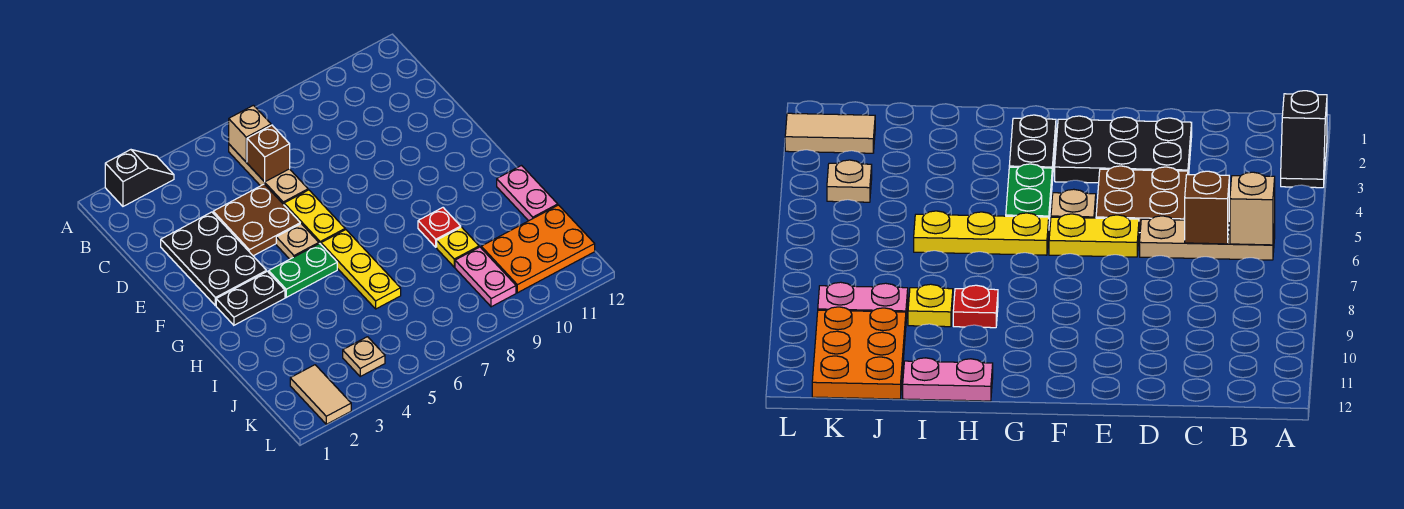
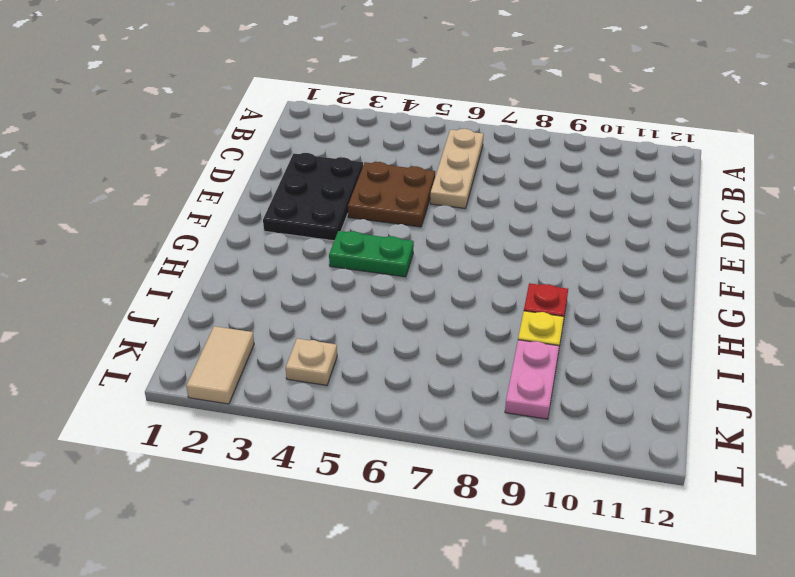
none -> black 1x2 slope [105,150,174,206]
none -> yellow 1x2 plate [284,190,345,244]
none -> tan 1x1 plate [276,224,319,259]

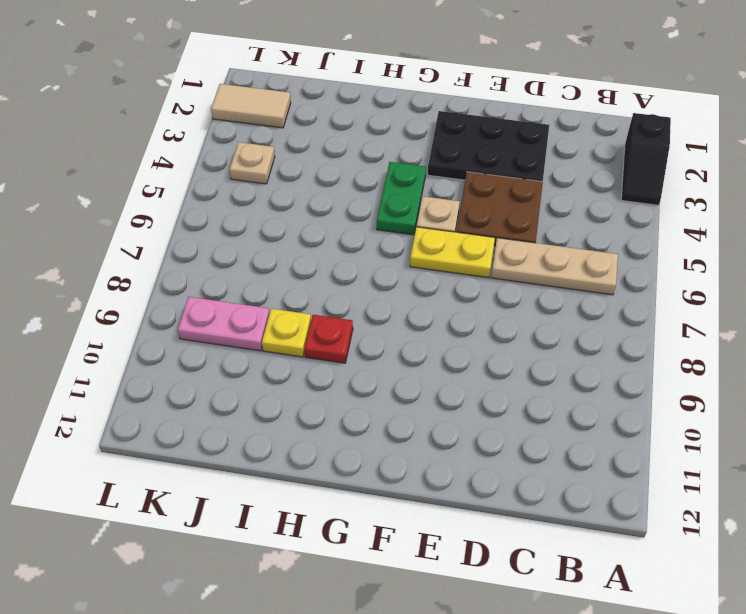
none -> black 1x2 plate [216,271,285,325]
none -> yellow 1x3 plate [321,230,401,309]
none -> pink 1x2 plate [497,166,558,221]

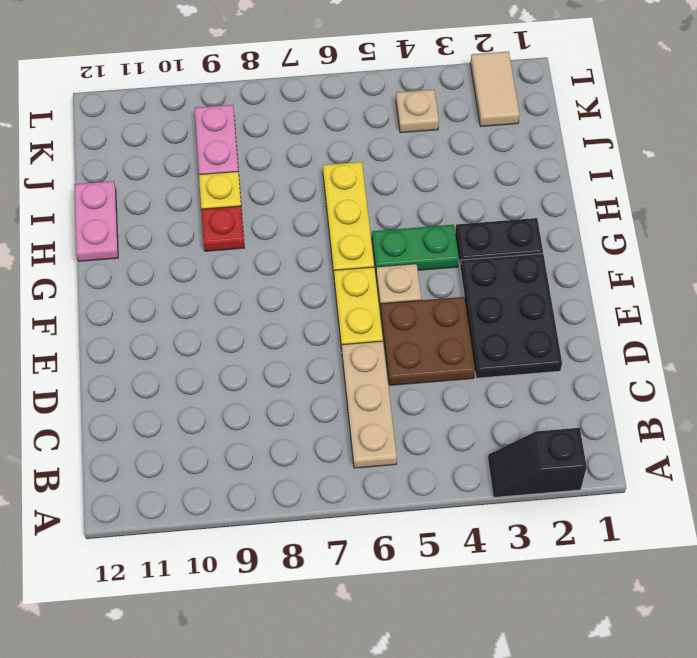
none -> orange 2x3 plate [481,205,595,293]
none -> tan 1x1 brick [229,105,271,162]
none -> brown 1x1 brick [247,125,290,182]

